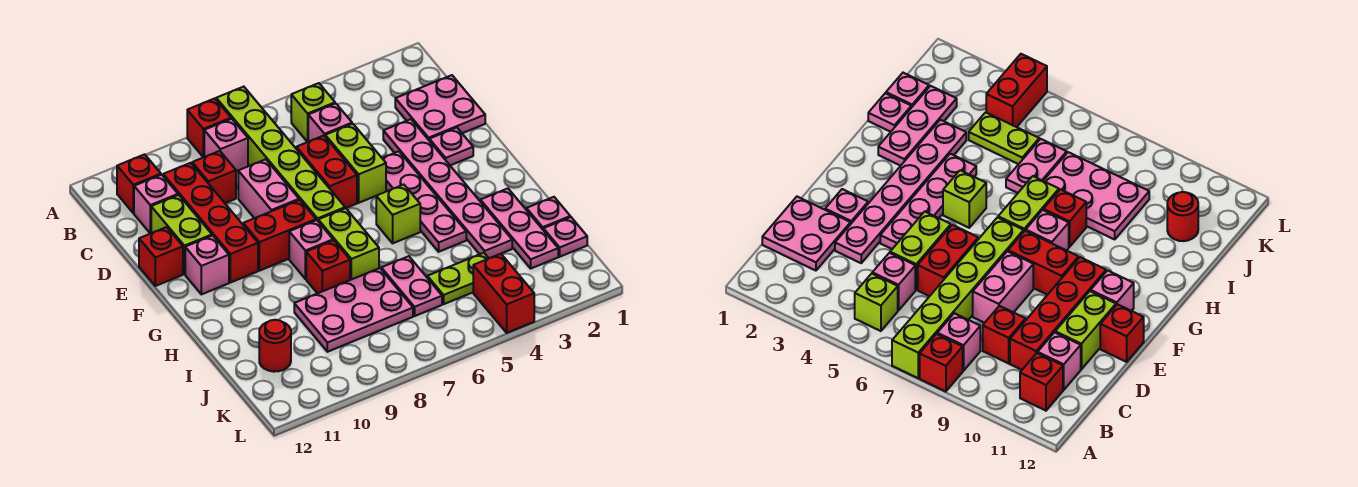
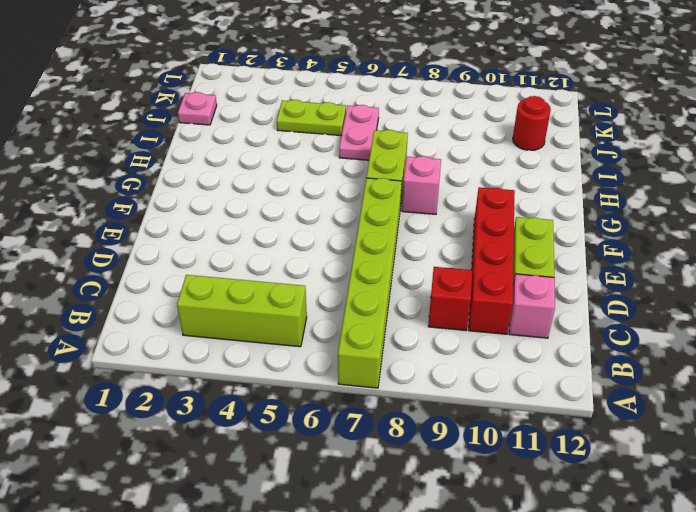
lime 1x3 brick [177,275,307,347] -> lime 1x1 brick [291,83,335,142]
none -> red 1x1 brick [187,98,231,157]
none -> pink 1x1 brick [204,119,248,171]
none -> red 1x1 brick [117,154,161,213]
none -> pink 2x2 plate [395,75,485,140]

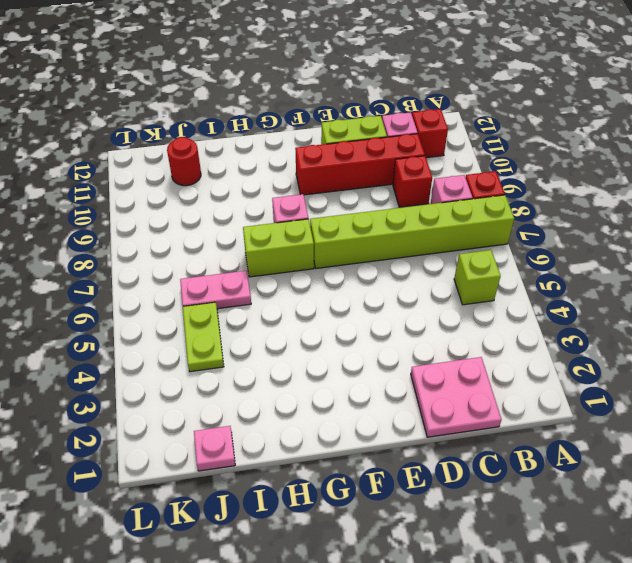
none -> pink 1x1 brick [308,103,352,142]
none -> pink 1x6 plate [383,119,512,258]
none -> lime 1x2 brick [325,124,386,203]
none -> red 1x2 brick [296,136,357,208]

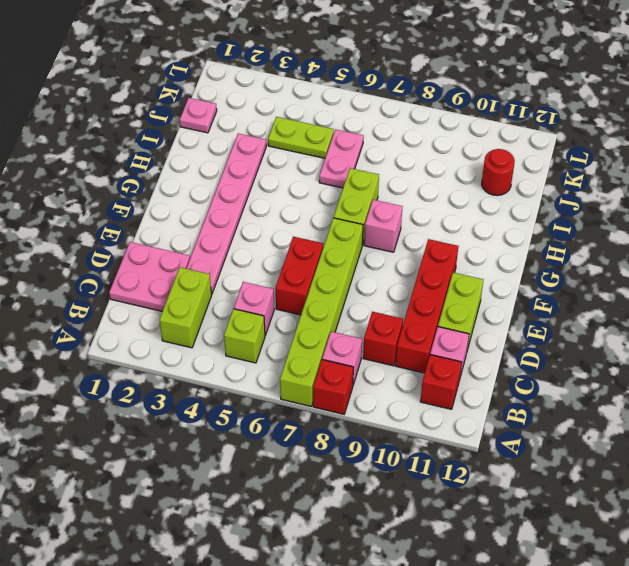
lime 1x2 brick [159,267,212,348] -> lime 1x2 brick moved to [325,124,386,203]
none -> pink 1x2 brick [238,159,299,218]
none -> pink 1x1 plate [429,128,473,165]
none -> pink 1x4 plate [382,151,466,252]
none -> red 1x1 brick [139,227,183,286]

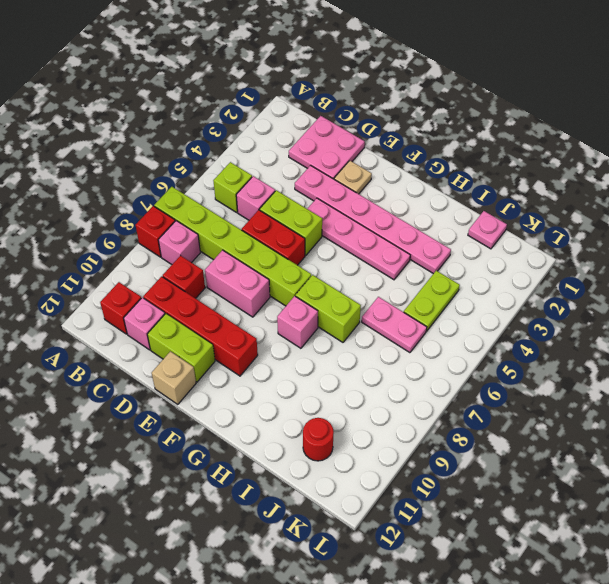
tan 1x1 plate [334,161,372,194] -> pink 1x1 plate [429,128,473,165]
tan 1x1 brick [152,351,196,404] -> red 1x1 brick [139,227,183,286]
none -> red 1x2 brick [243,200,316,271]
none -> pink 1x1 brick [185,236,229,294]
none -> lime 1x1 brick [376,185,420,243]
none -> pink 1x3 plate [480,189,558,268]

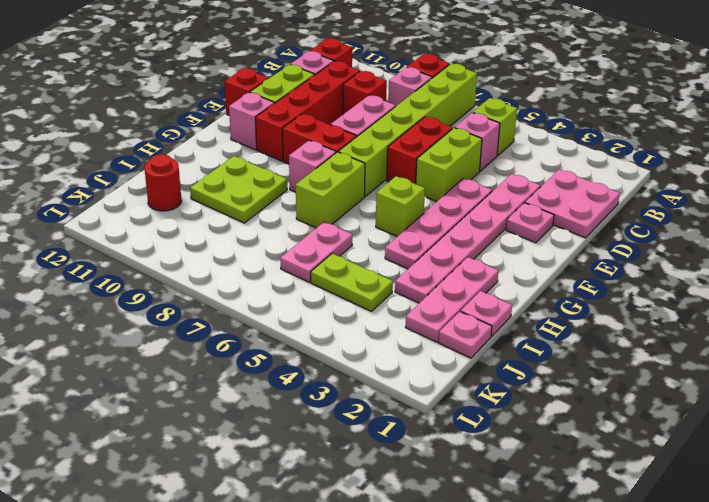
lime 2x2 plate [190,156,287,223] -> pink 2x3 plate [294,268,413,352]
none -> red 1x1 brick [306,240,350,294]
none -> red 1x2 brick [473,254,534,333]

